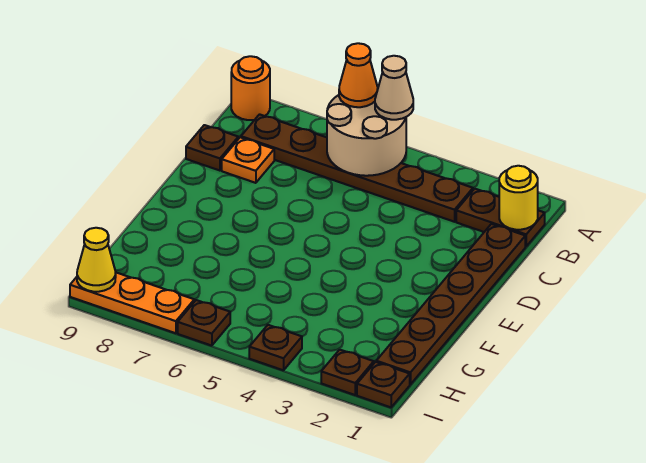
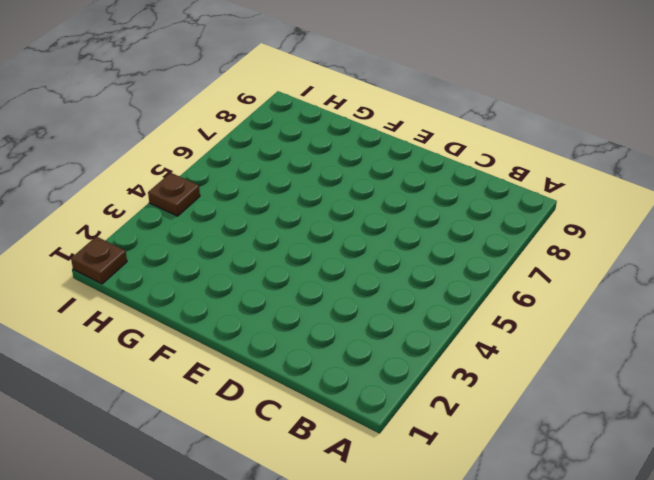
none -> orange 1x1 round brick [231,56,270,120]
none -> brown 1x2 plate [456,189,545,246]
none -> brown 1x6 plate [241,114,473,222]

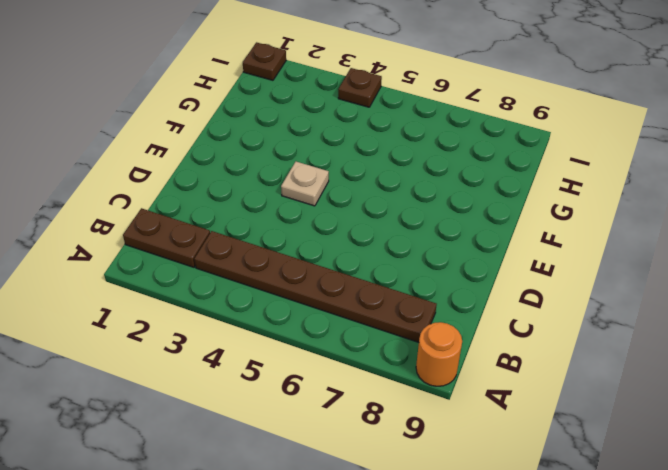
tan 1x1 plate [281,162,329,206] -> none
none -> brown 1x6 plate [376,224,525,384]
none -> orange 1x1 plate [222,137,274,183]
none -> brown 1x1 plate [186,125,238,171]

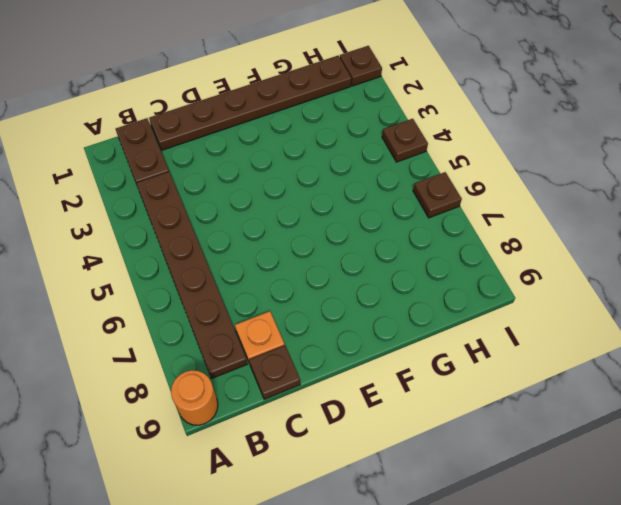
none -> brown 1x1 plate [321,350,374,395]
none -> orange 1x3 plate [70,273,194,333]
none -> tan 2x2 round brick [327,95,406,176]

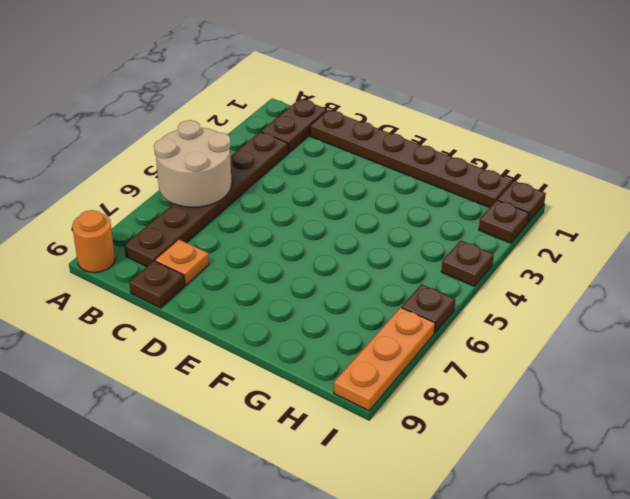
none -> yellow 1x1 round brick [499,166,538,230]
none -> yellow 1x1 cone [77,228,116,292]
none -> tan 1x1 cone [375,56,413,120]

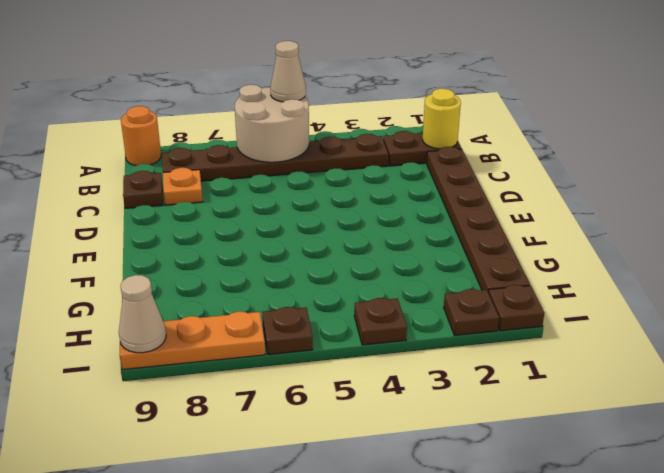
tan 1x1 cone [119,275,166,353] -> yellow 1x1 cone [77,228,116,292]
none -> orange 1x1 cone [339,43,378,107]

